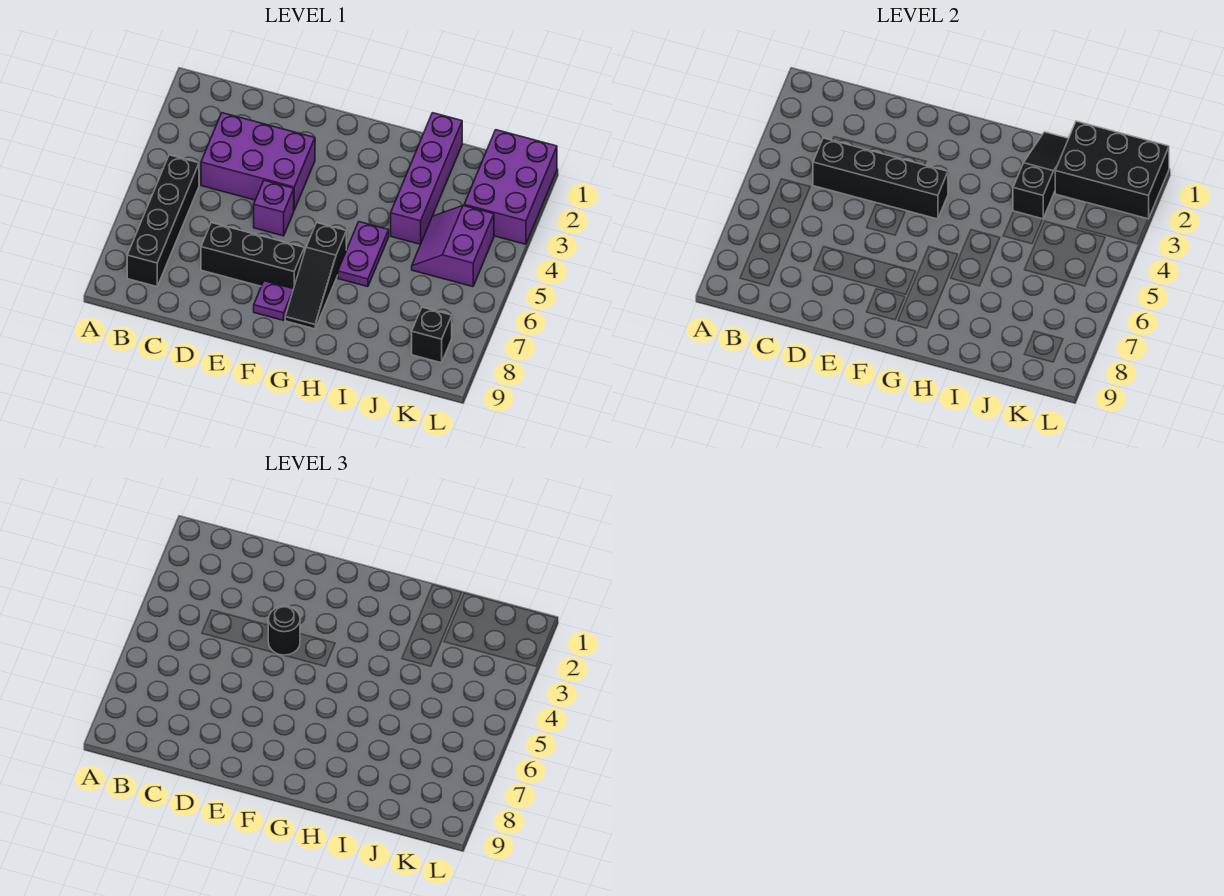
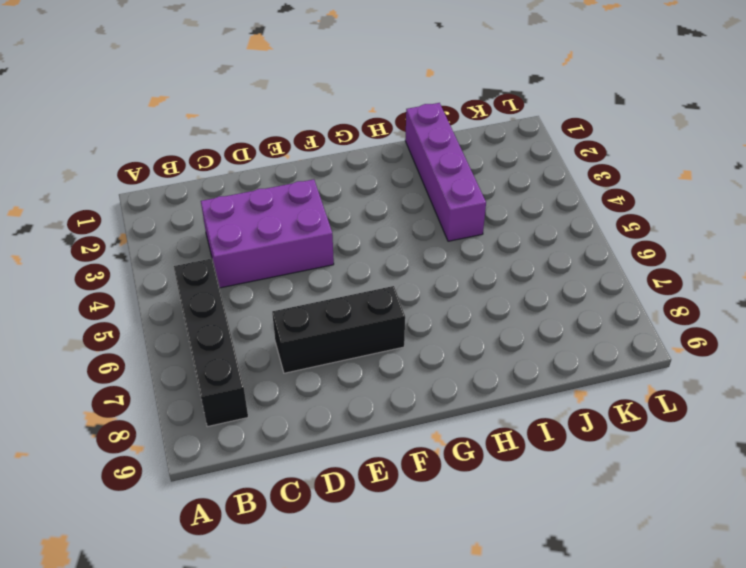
none -> purple 1x1 brick [254,180,294,236]
none -> purple 1x1 plate [254,281,293,320]
none -> black 1x3 slope [285,223,346,329]

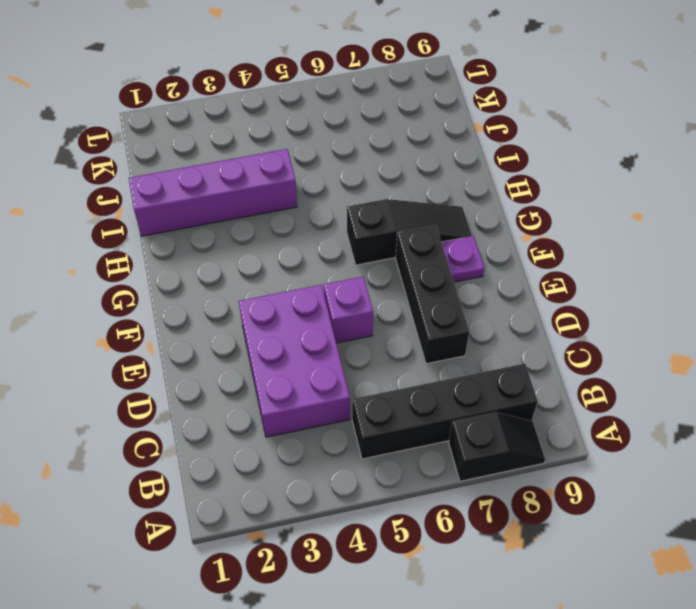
black 1x2 slope [449,412,545,481] -> none
none -> purple 1x2 plate [338,222,389,287]
none -> purple 2x2 slope [412,206,494,287]
none -> purple 2x3 brick [464,130,557,244]

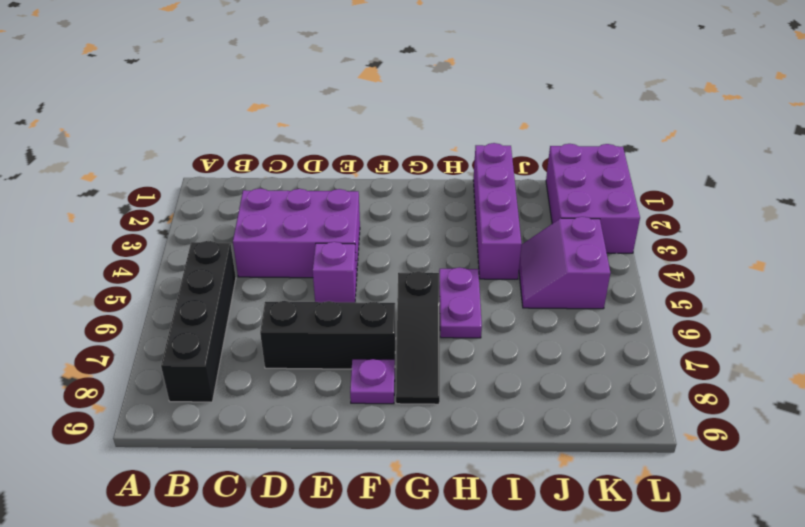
none -> black 1x1 brick [412,307,452,363]
none -> black 1x4 brick [813,138,948,219]
none -> black 1x3 slope [1013,132,1068,219]

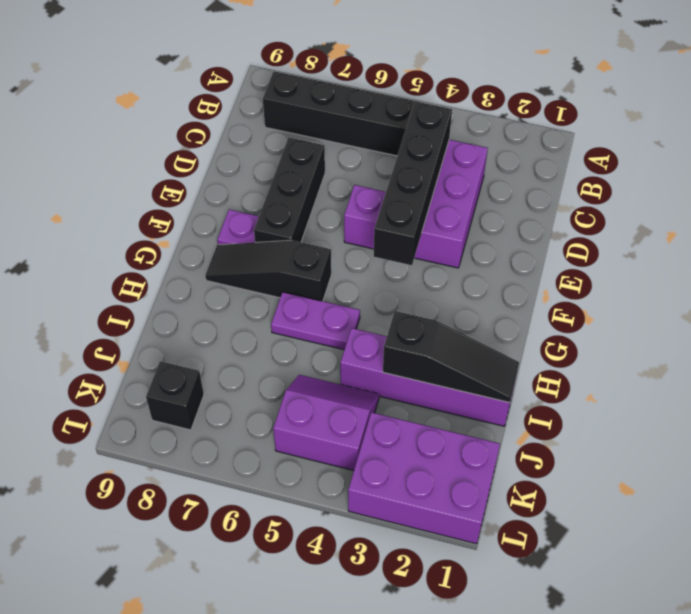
none -> black 2x3 brick [1055,121,1169,219]
none -> black 1x1 round brick [268,606,300,655]

